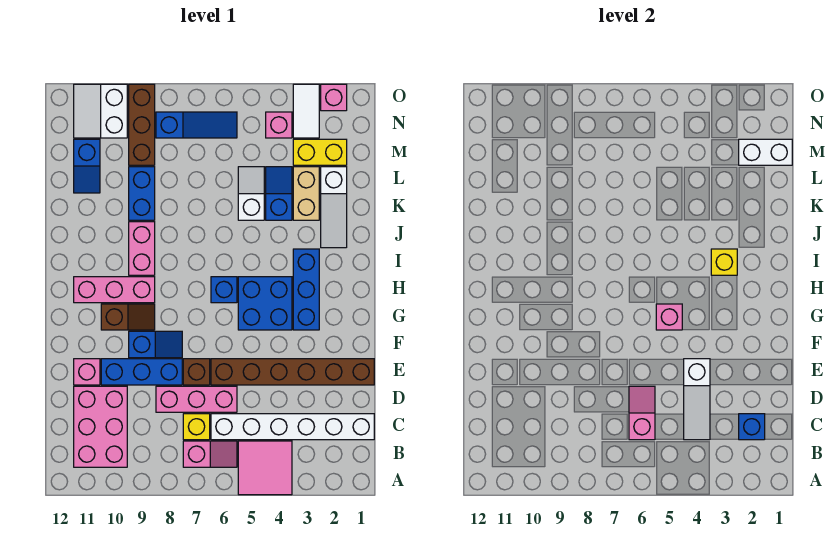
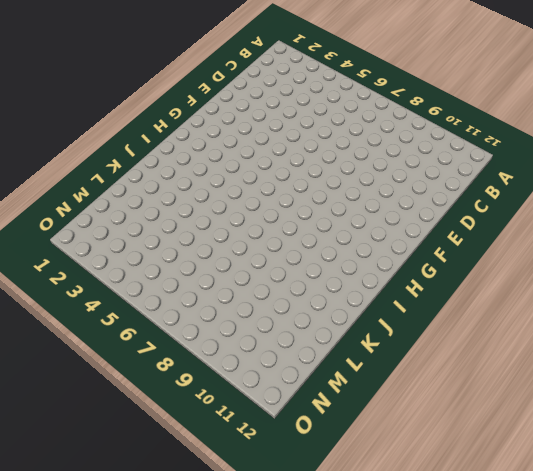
none -> pink 2x2 tile [238,441,292,495]
none -> pink 1x2 slope [183,441,237,467]
none -> pink 2x3 brick [74,386,127,467]
none -> white 1x6 brick [211,414,374,440]

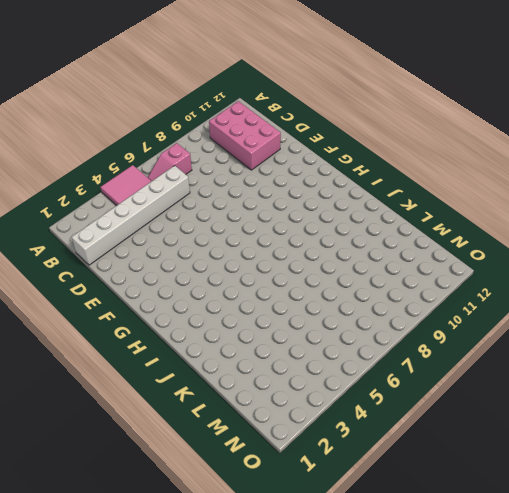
none -> yellow 1x1 brick [183,414,210,440]
none -> pink 1x3 brick [156,386,237,412]
none -> brown 1x6 brick [211,359,374,385]
none -> brown 1x1 brick [183,359,210,385]

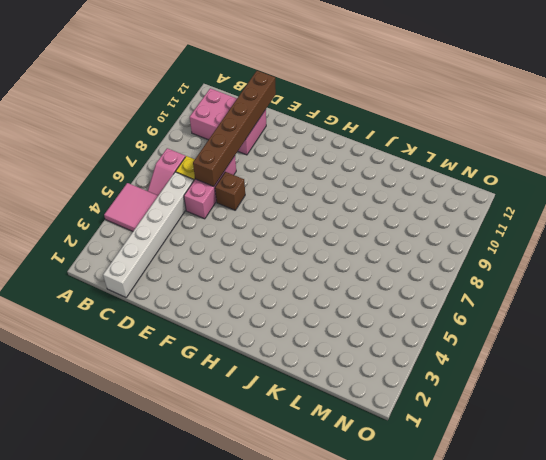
brown 1x6 brick [193,71,276,186] -> brown 1x6 brick moved to [211,359,374,385]
none -> blue 1x3 brick [101,359,182,385]
none -> pink 1x1 brick [74,359,100,385]
none -> blue 1x2 slope [129,331,182,358]
none -> blue 1x3 brick [293,249,319,330]

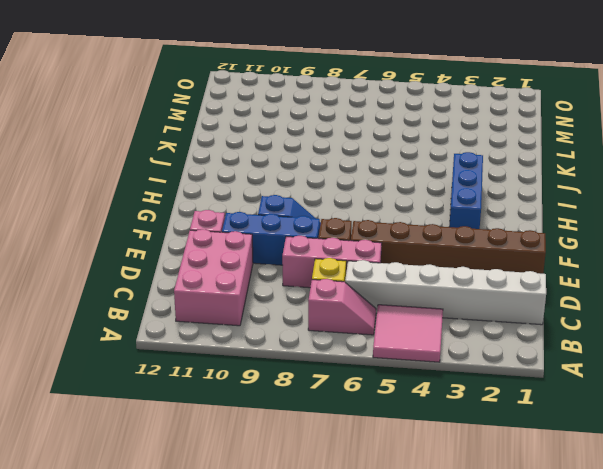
none -> blue 2x2 brick [238,277,292,330]
none -> brown 1x2 slope [101,304,155,330]
none -> blue 1x1 brick [211,277,237,303]
none -> pink 1x3 brick [74,277,155,303]

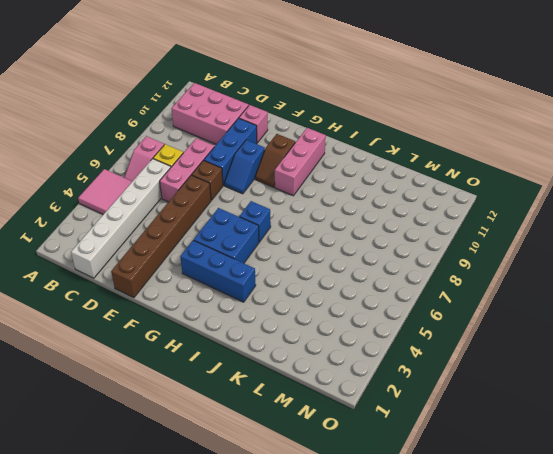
none -> pink 1x2 brick [129,222,155,275]
none -> white 1x3 slope [321,167,347,248]
none -> tan 1x2 brick [293,167,319,220]
none -> blue 1x2 slope [266,167,292,220]

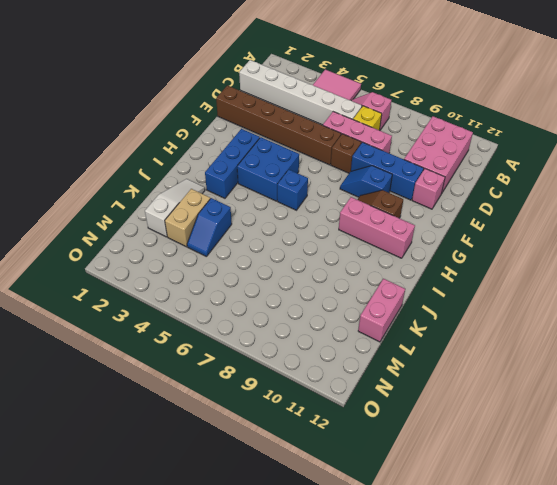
pink 1x2 brick [358,279,405,342] -> pink 1x2 brick moved to [129,222,155,275]
none -> white 1x2 slope [238,167,264,220]
none -> blue 1x2 brick [129,167,155,220]
none -> blue 1x2 slope [74,139,100,193]
none -> yellow 1x2 brick [293,139,347,165]

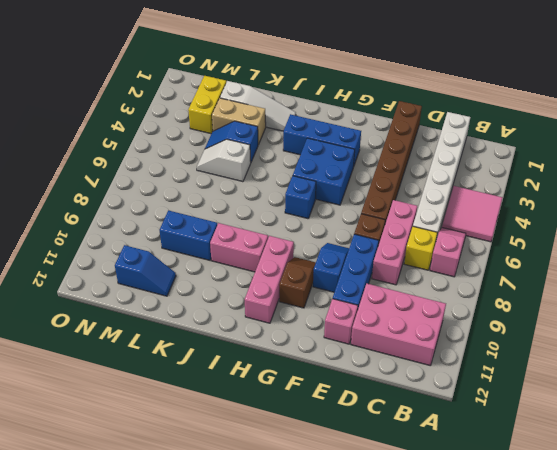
none -> brown 1x3 brick [129,84,155,165]
none -> white 1x2 tile [293,84,319,138]
none -> pink 1x1 brick [266,112,292,138]
none -> blue 1x3 slope [156,112,237,138]

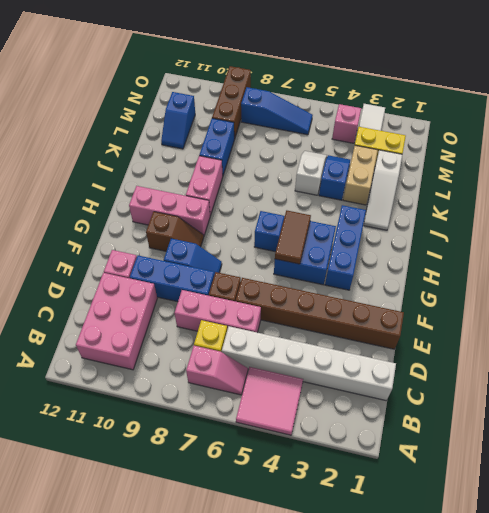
brown 1x2 tile [275,210,311,264] -> pink 1x1 brick [656,304,682,330]
none -> white 2x2 slope [74,84,127,138]
none -> pink 1x1 brick [321,84,347,111]
none -> blue 1x1 brick [739,414,765,440]
none -> white 1x3 slope [684,359,710,440]

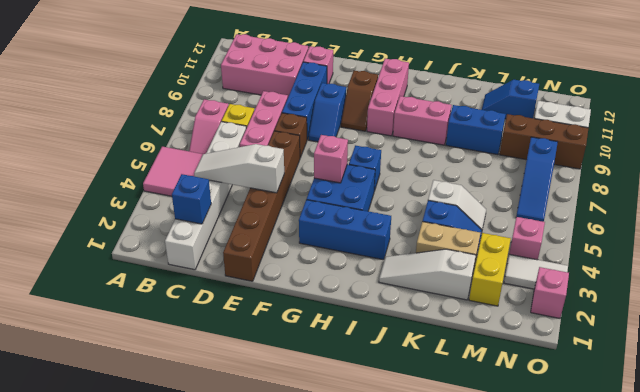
none -> pink 1x2 slope [629,386,655,440]
none -> yellow 1x1 brick [711,249,737,275]
none -> white 1x2 brick [739,139,792,165]

